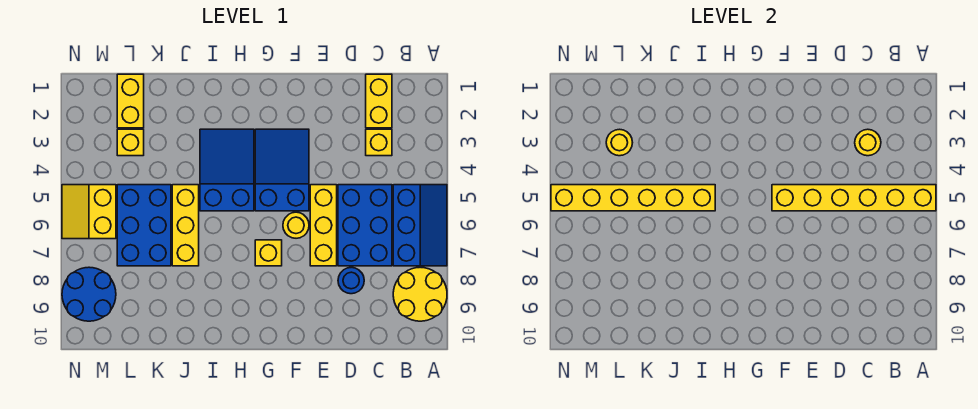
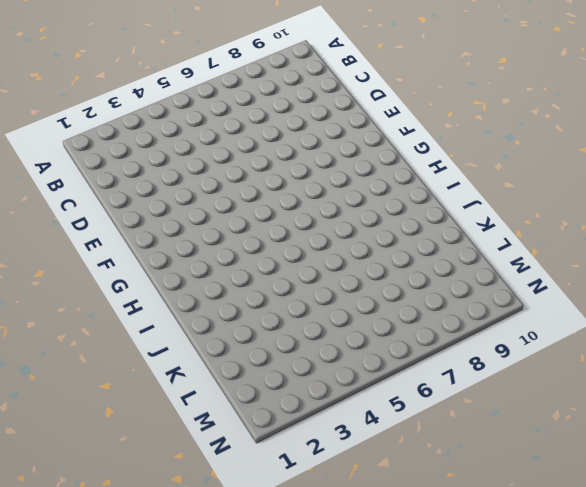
none -> blue 2x3 slope [393,185,447,266]
none -> yellow 2x2 round brick [393,267,447,321]
none -> yellow 1x2 brick [366,74,392,128]

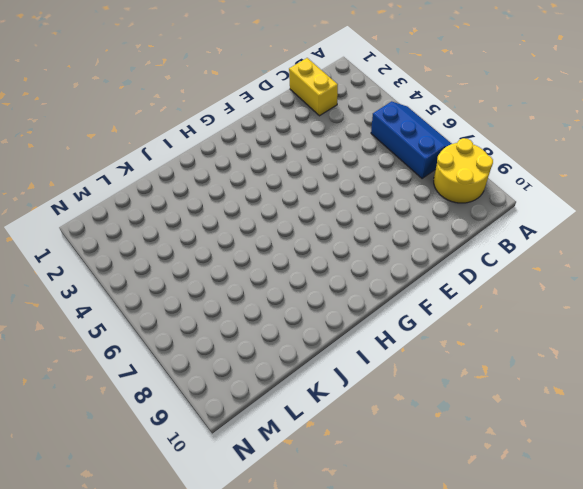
none -> yellow 1x1 brick [366,129,392,156]
none -> blue 2x3 brick [338,185,392,266]
none -> blue 1x1 round brick [338,267,364,294]

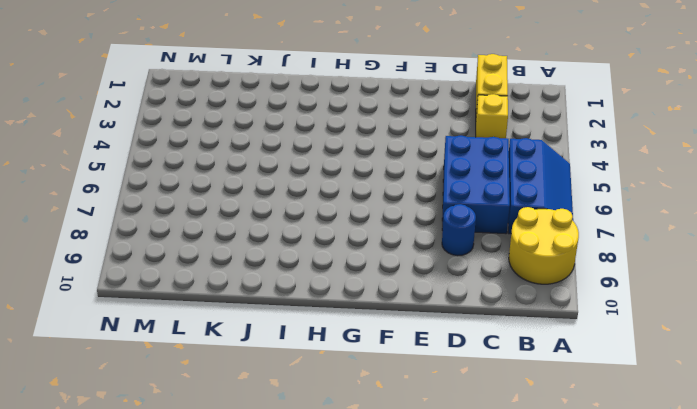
none -> yellow 1x3 brick [310,185,337,266]
none -> blue 2x3 slope [255,129,309,211]
none -> yellow 1x1 round brick [283,212,309,238]

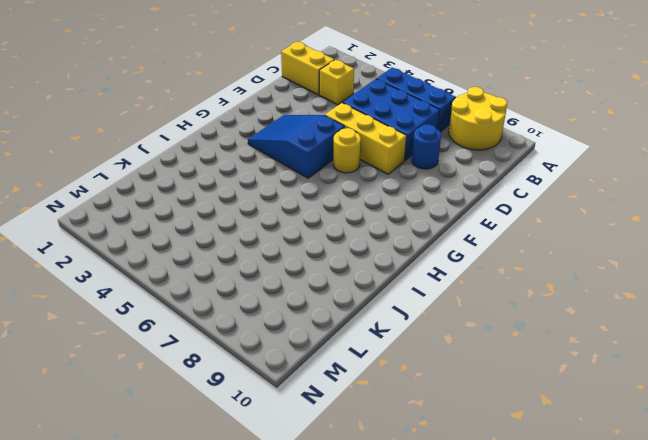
none -> yellow 1x1 brick [255,240,282,266]
none -> blue 2x3 slope [200,129,254,211]
none -> yellow 1x3 brick [172,185,199,266]

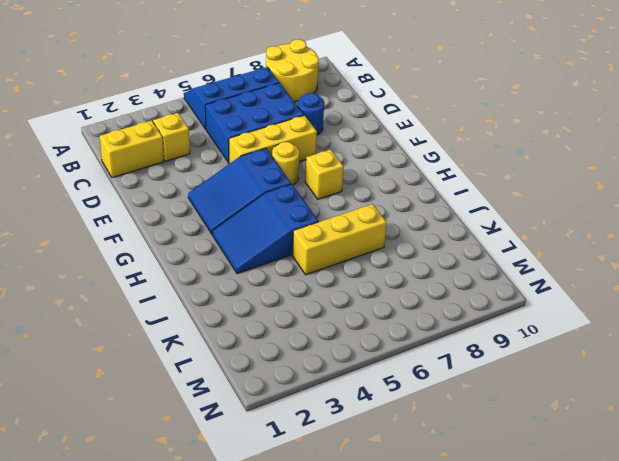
none -> blue 2x3 brick [117,185,171,266]
none -> yellow 1x2 brick [117,74,144,128]
none -> yellow 1x1 brick [117,129,144,156]

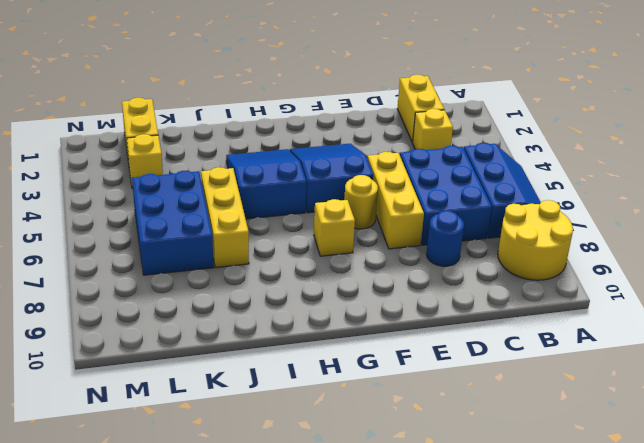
none -> yellow 2x2 slope [62,185,116,239]
none -> blue 2x2 round brick [62,267,116,321]
none -> yellow 1x6 brick [772,185,936,211]

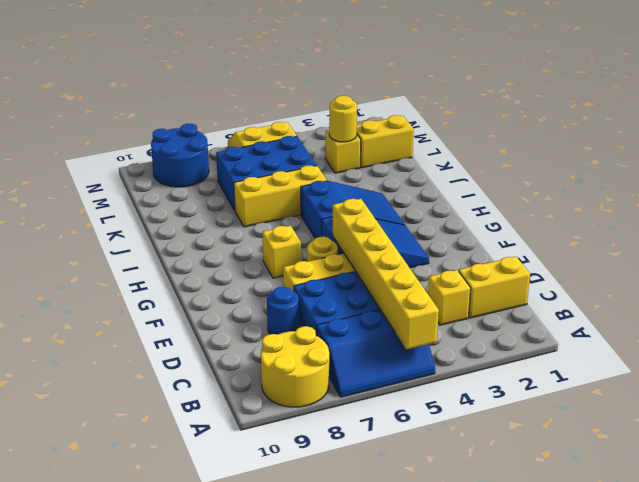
none -> yellow 1x1 round brick [855,129,881,156]
none -> yellow 1x6 brick [551,185,715,211]

